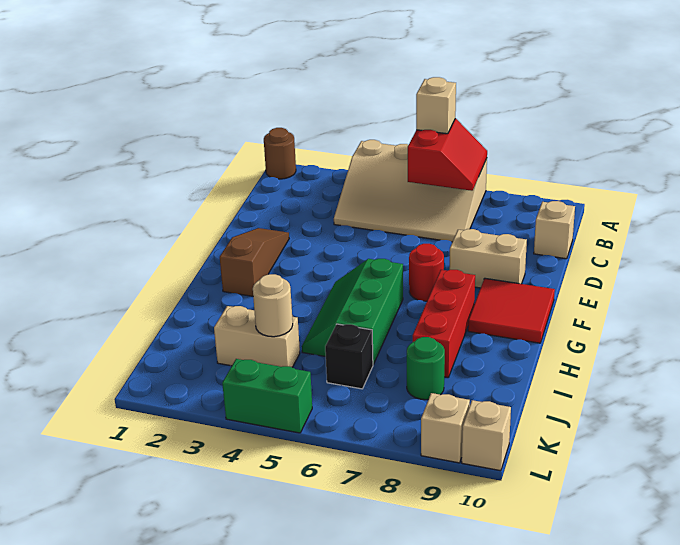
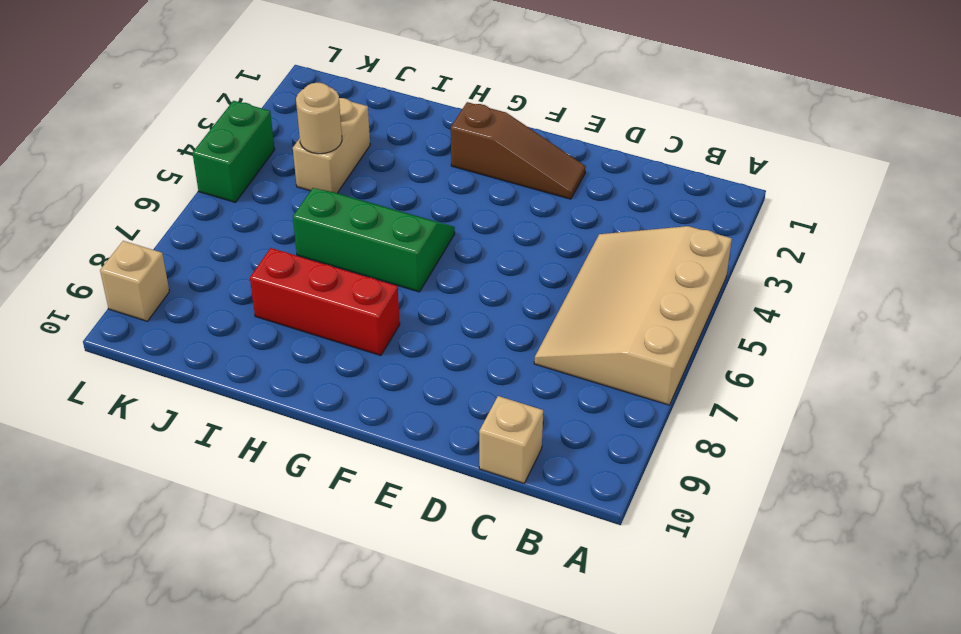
none -> brown 1x1 round brick [264,128,296,179]
none -> tan 1x2 brick [449,229,527,288]
none -> red 1x1 round brick [409,244,444,301]

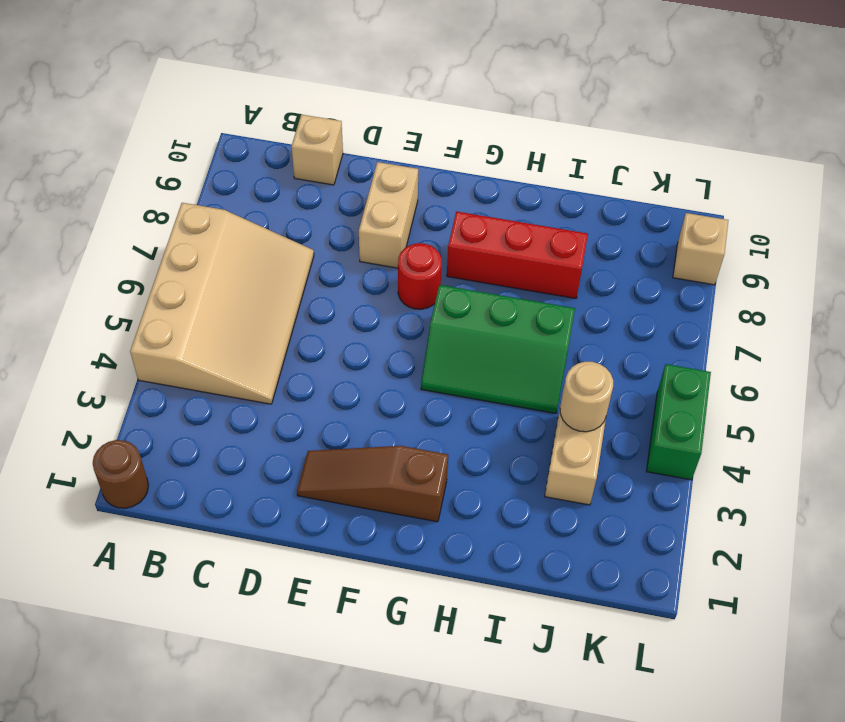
none -> red 2x2 tile [468,278,555,343]
none -> black 1x1 brick [325,324,373,389]
none -> green 1x1 round brick [407,337,445,400]

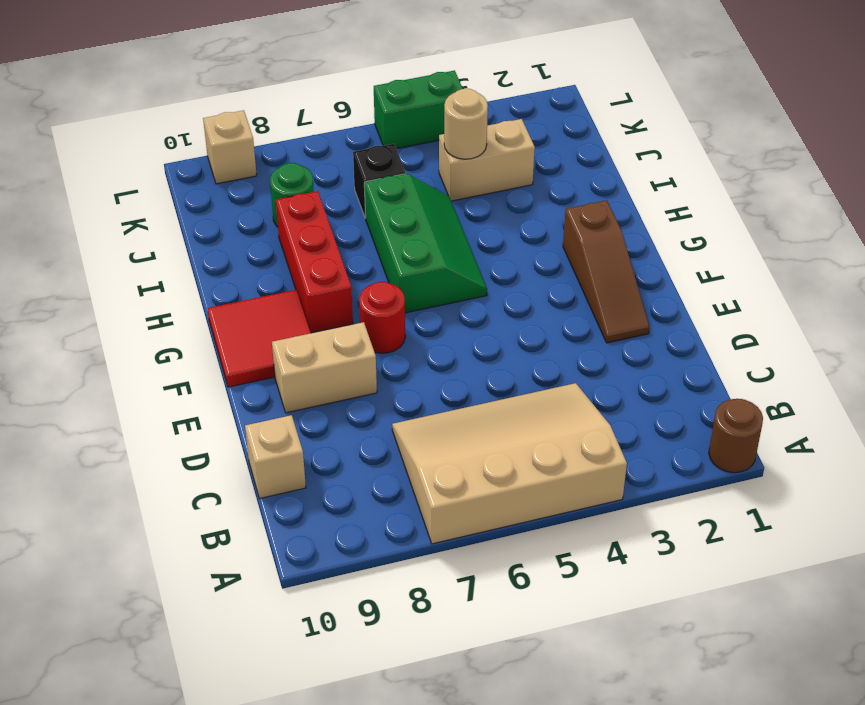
none -> tan 1x1 brick [462,400,511,471]
none -> red 2x2 slope [408,119,487,191]
none -> tan 1x1 brick [416,77,456,134]

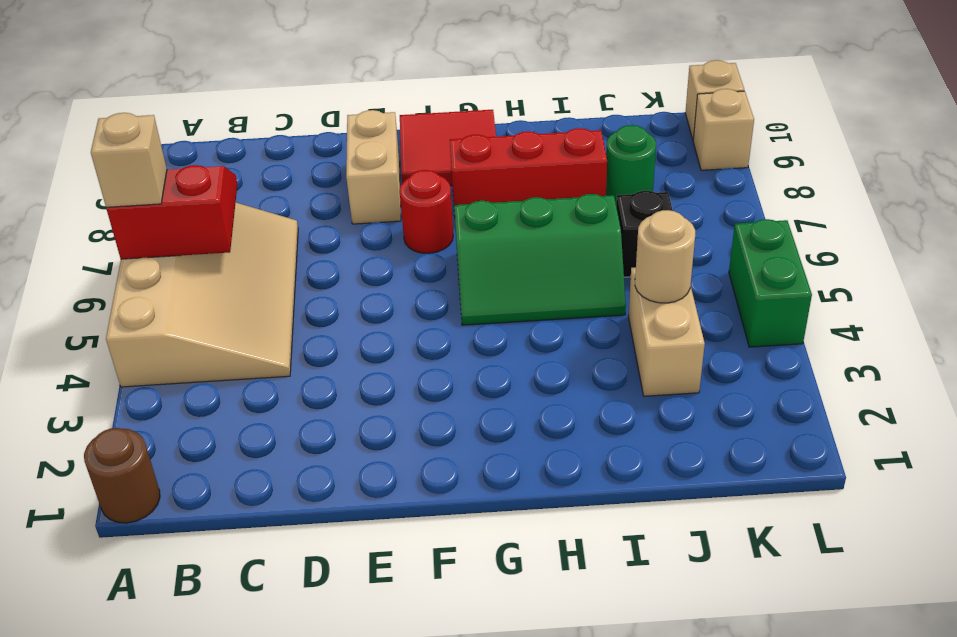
none -> tan 1x1 brick [534,201,575,259]
none -> brown 1x3 slope [220,228,289,296]

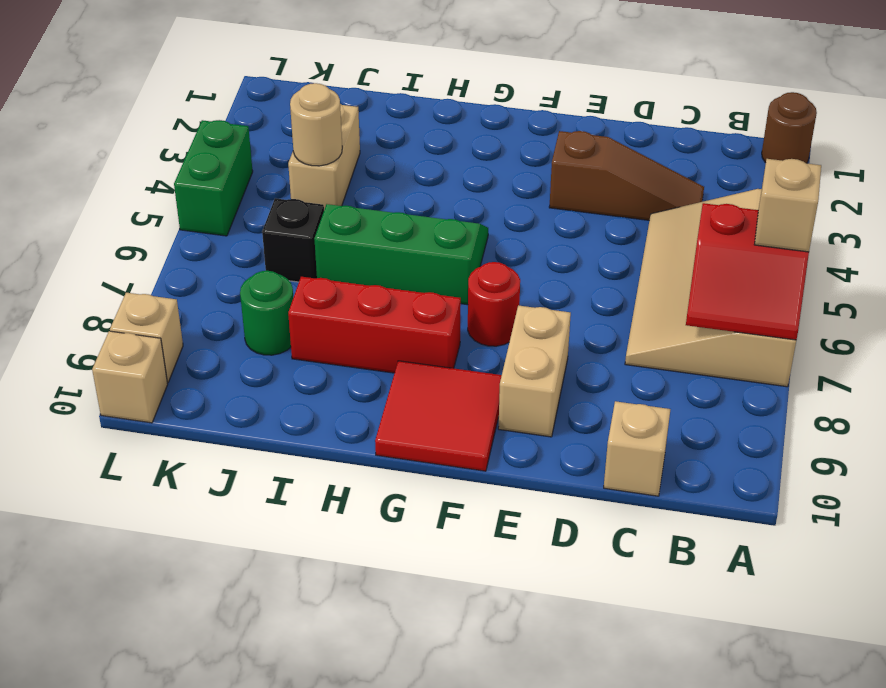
brown 1x3 slope [549,131,704,220] -> brown 1x3 slope moved to [220,228,289,296]

